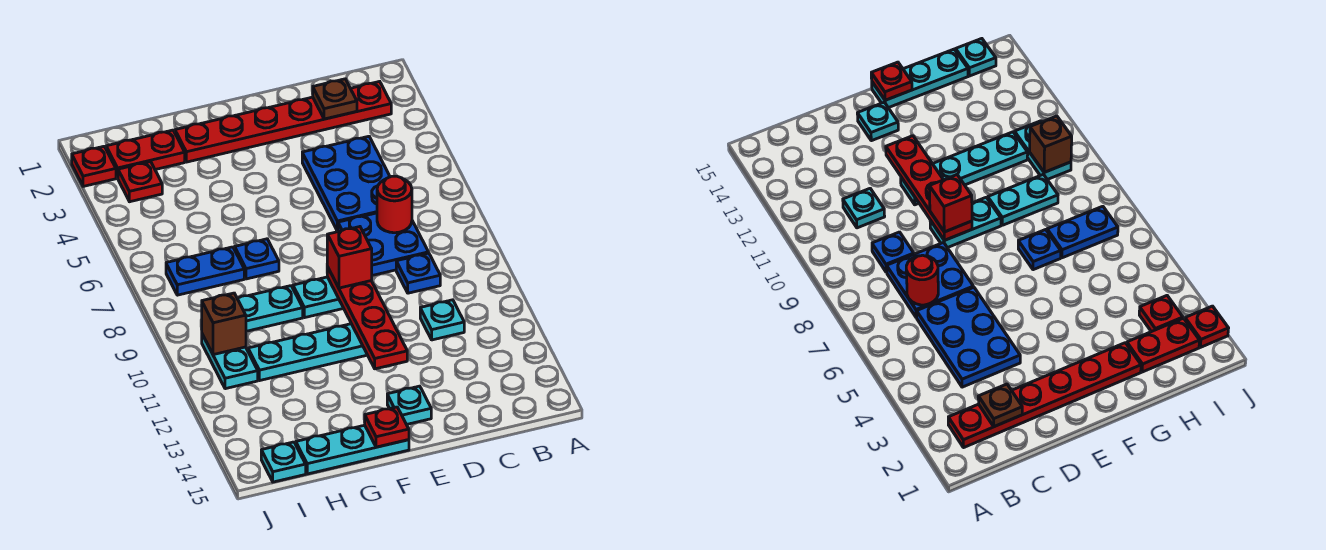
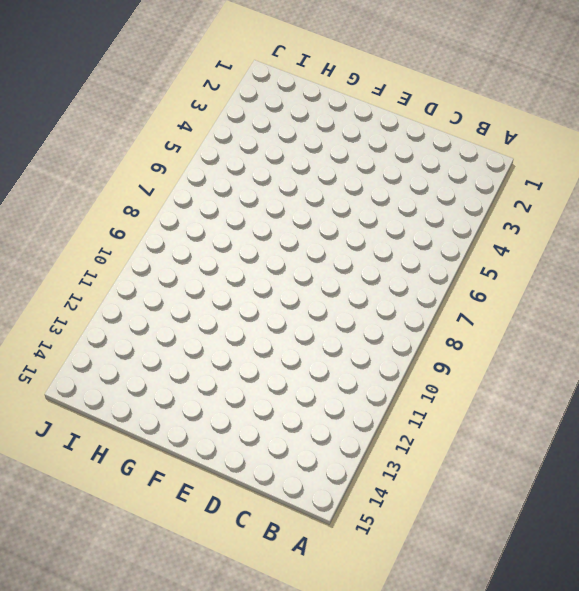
none -> red 1x6 plate [175,81,391,162]
none -> blue 2x3 plate [302,136,390,231]
none -> blue 2x2 plate [338,213,429,276]

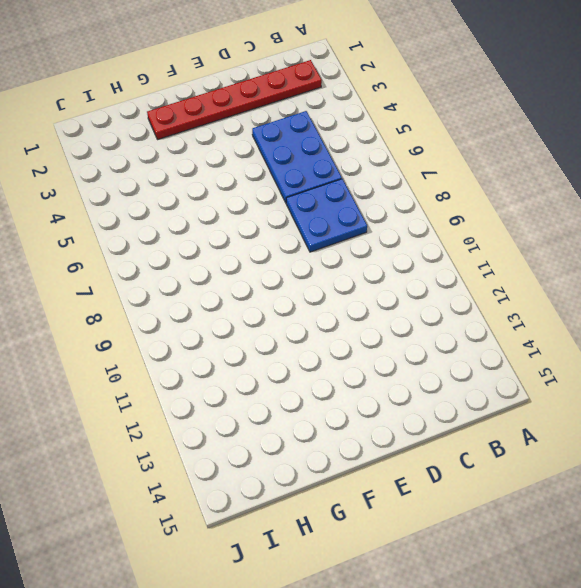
none -> blue 1x1 plate [396,253,440,293]
none -> cyan 1x1 plate [420,300,464,340]
none -> cyan 1x2 plate [293,277,344,318]

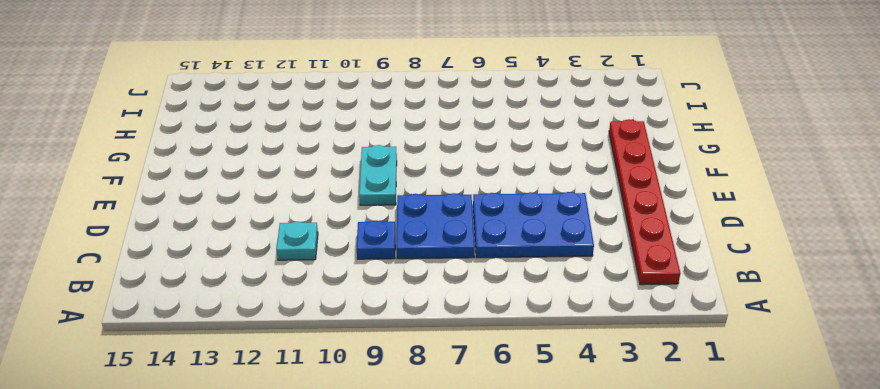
none -> cyan 1x4 plate [248,324,367,380]
none -> cyan 1x1 plate [387,386,431,425]
none -> cyan 1x3 plate [296,425,409,474]

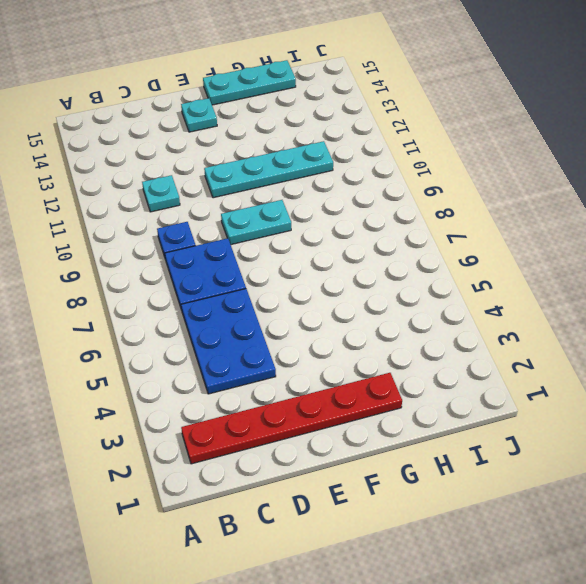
none -> blue 1x1 plate [235,239,279,279]
none -> cyan 1x2 plate [237,286,303,331]
none -> red 1x2 plate [106,130,185,178]

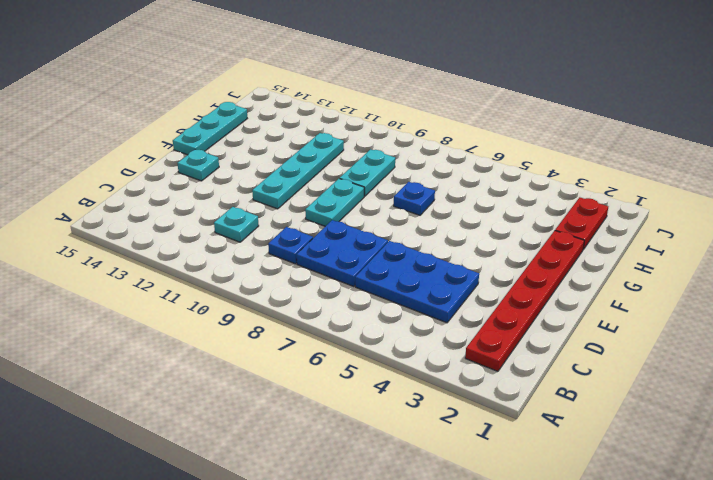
none -> blue 1x2 plate [166,247,244,295]
none -> red 1x1 plate [118,162,162,202]
none -> cyan 1x2 plate [202,334,258,389]

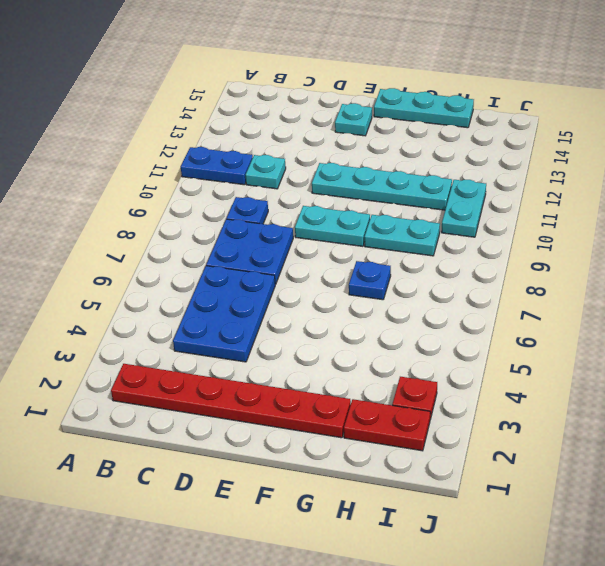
blue 1x2 plate [181,147,253,185] -> blue 1x2 plate moved to [166,247,244,295]
none -> cyan 1x1 plate [261,442,306,482]
none -> red 1x1 plate [72,146,116,186]
none -> brown 1x1 plate [313,79,357,119]

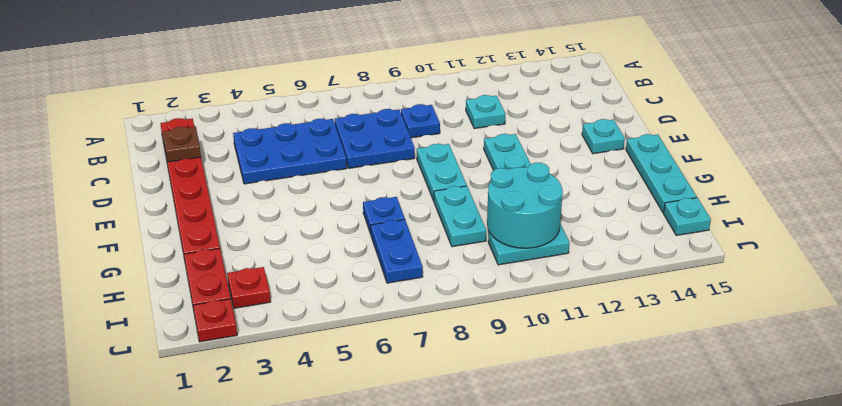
cyan 2x2 round brick [487,163,563,248] -> brown 1x1 brick [202,293,246,355]
none -> red 1x1 round brick [377,176,412,233]
none -> red 1x4 plate [327,267,407,369]
none -> red 1x1 plate [365,407,409,447]

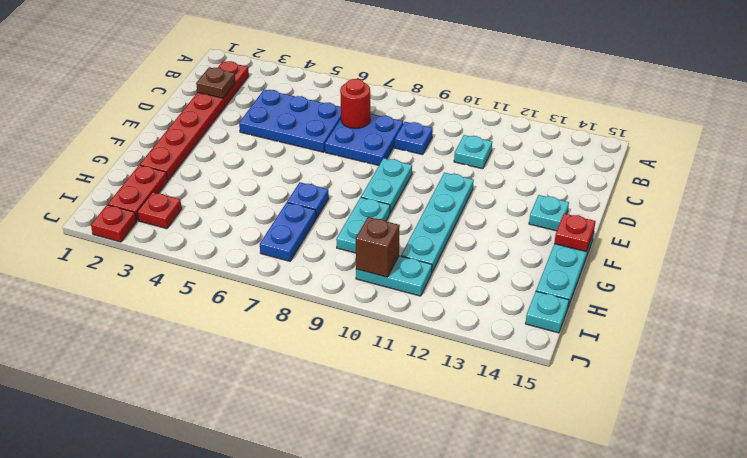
none -> red 1x4 plate [327,267,407,369]
none -> red 1x1 brick [327,227,372,288]

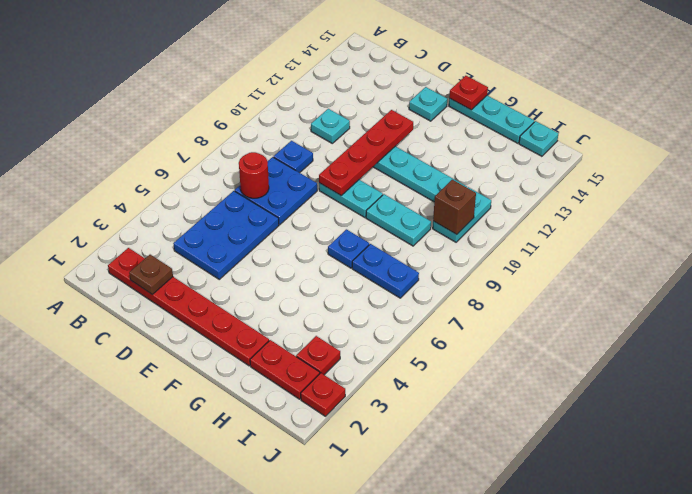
none -> red 1x1 brick [327,227,372,288]

